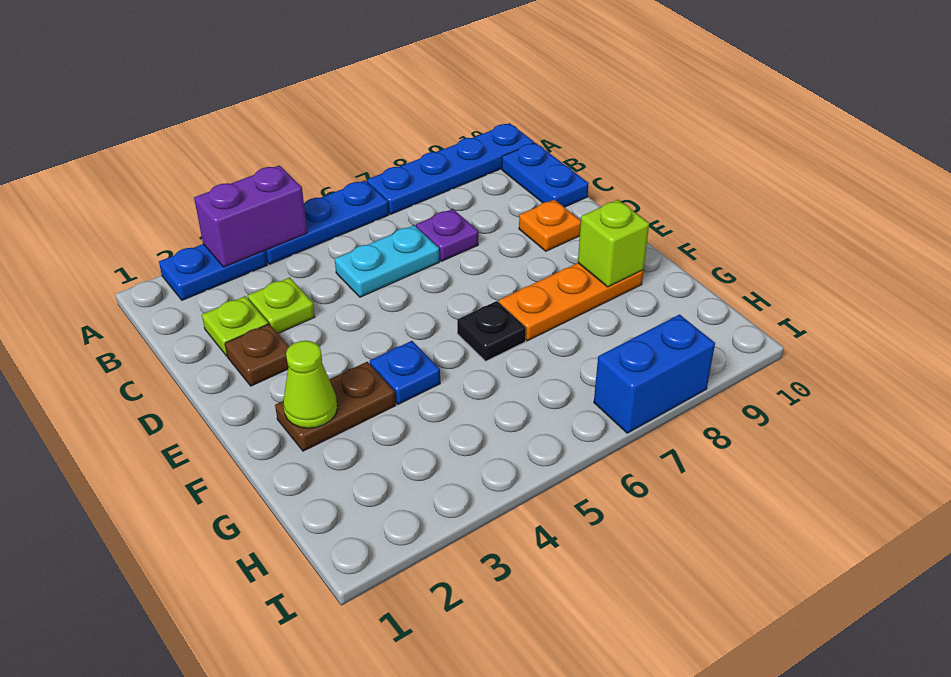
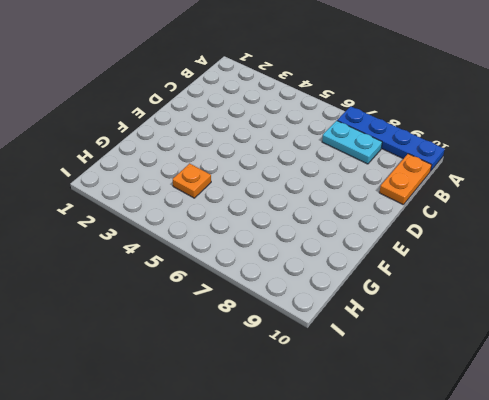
cyan 1x2 plate [322,121,382,164] -> cyan 1x2 plate moved to [335,225,439,297]
orange 1x2 plate [379,154,432,205] -> blue 1x2 plate [502,143,589,207]
orange 1x1 plate [173,163,211,198] -> orange 1x1 plate moved to [519,200,581,251]
none -> blue 1x2 plate [159,244,267,300]
none -> blue 1x3 plate [265,180,389,264]
none -> lime 1x1 plate [202,296,268,356]

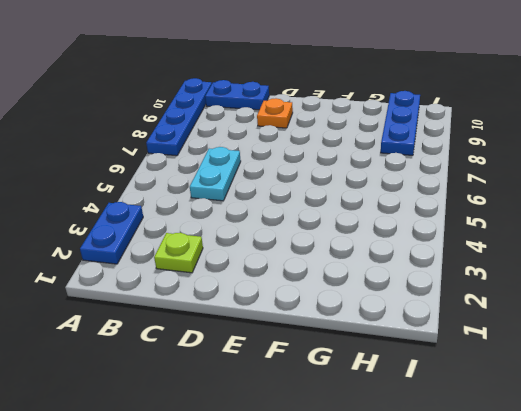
blue 1x3 plate [381,91,420,155] -> blue 1x3 plate moved to [265,180,389,264]
none -> lime 1x1 plate [248,278,315,333]
none -> purple 1x1 plate [416,209,478,261]
none -> brown 1x1 plate [225,324,289,386]

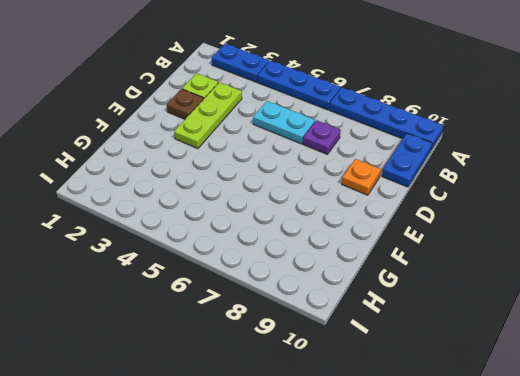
lime 1x3 plate [174,82,242,149] -> lime 1x1 plate [248,278,315,333]
none -> brown 1x2 plate [275,362,396,451]
none -> blue 1x1 plate [370,341,440,404]
none -> black 1x1 plate [457,301,526,361]

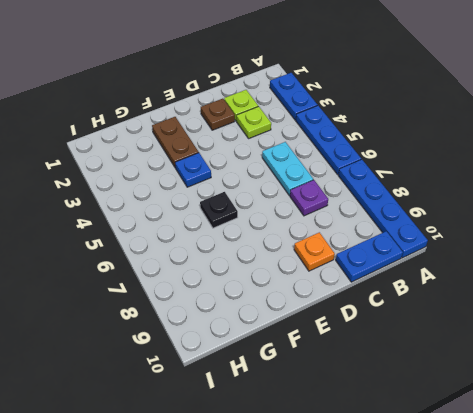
none -> orange 1x3 plate [499,263,644,341]
none -> blue 1x2 brick [594,315,715,433]
none -> purple 1x2 brick [194,165,307,267]

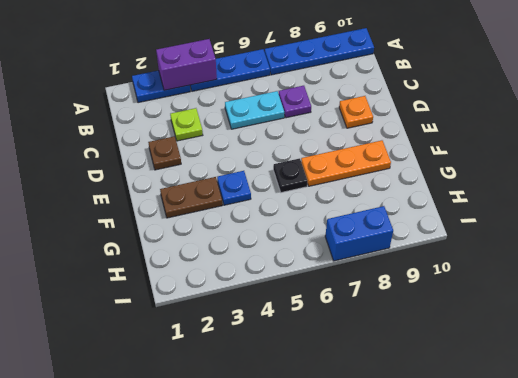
none -> blue 1x2 plate [502,143,589,207]
none -> lime 1x1 plate [202,296,268,356]
none -> lime 1x1 cone [283,341,337,428]

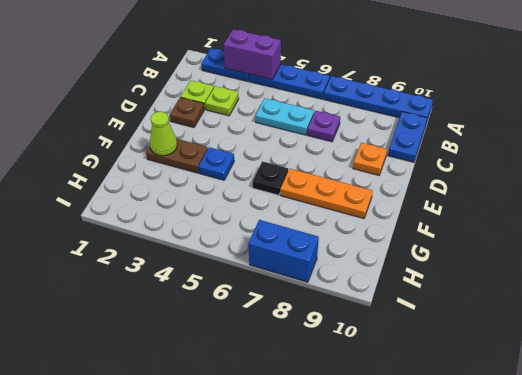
none -> lime 1x1 brick [578,200,649,287]

